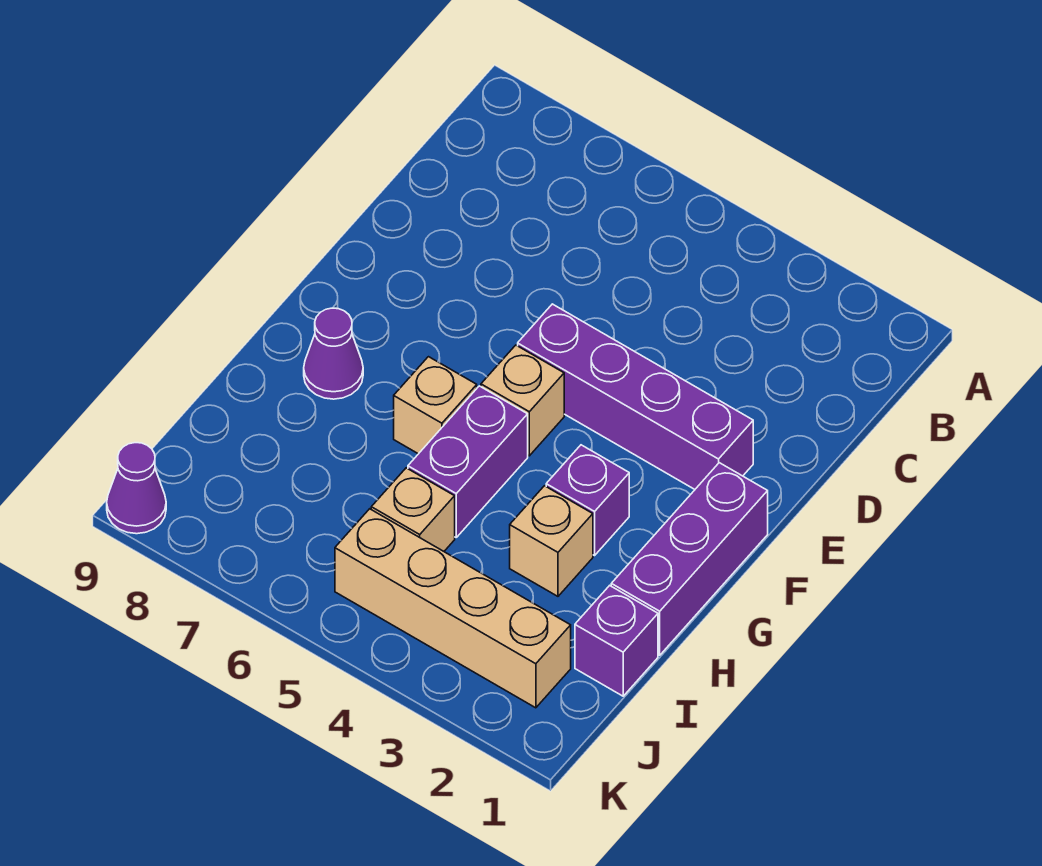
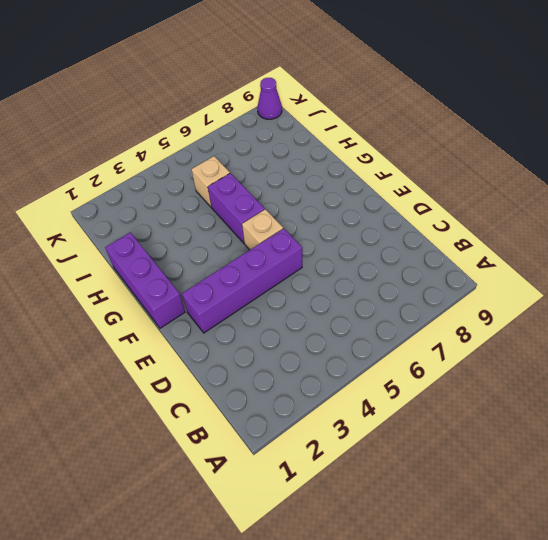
none -> purple 1x1 brick [546,445,629,556]
none -> tan 1x1 brick [394,357,477,454]
none -> purple 1x1 cone [304,308,363,399]

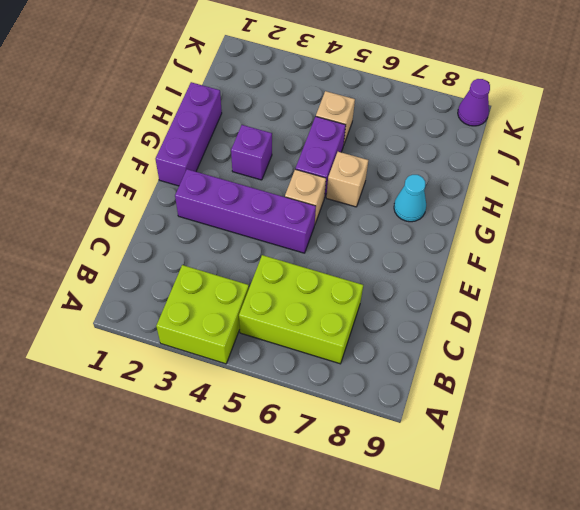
lime 2x2 brick [156,265,249,364] -> none
lime 2x3 brick [239,255,363,364] -> none
cyan 1x1 cone [394,175,426,222] -> purple 1x1 cone [304,308,363,399]
none -> tan 1x1 brick [510,486,593,596]
none -> purple 1x1 brick [575,586,658,696]
none -> tan 1x4 brick [335,509,571,708]

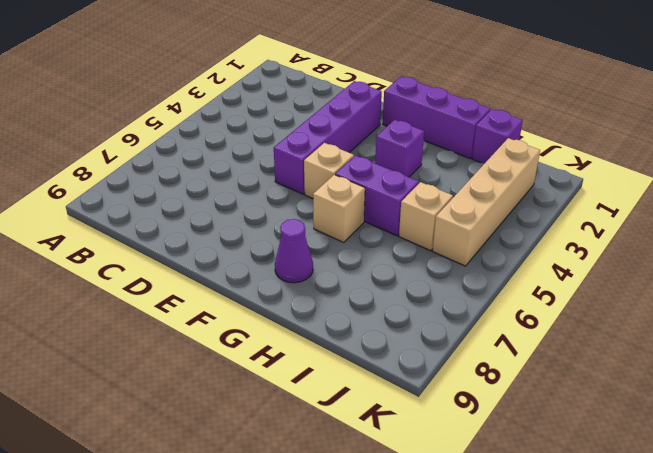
none -> tan 1x1 brick [510,486,593,596]
none -> purple 1x1 cone [107,443,166,534]

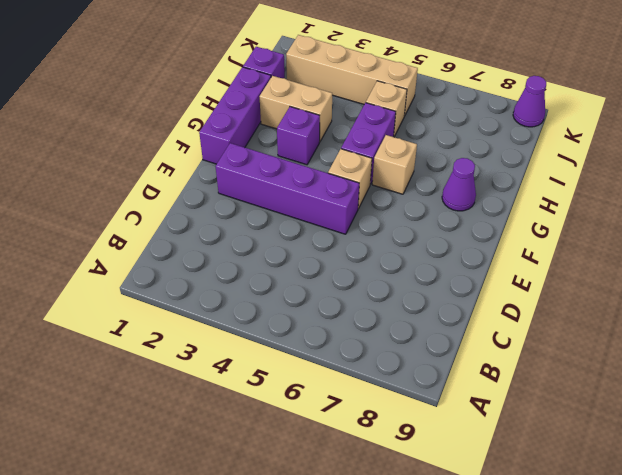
tan 1x2 brick [260,76,332,142] -> tan 1x1 brick [510,486,593,596]

